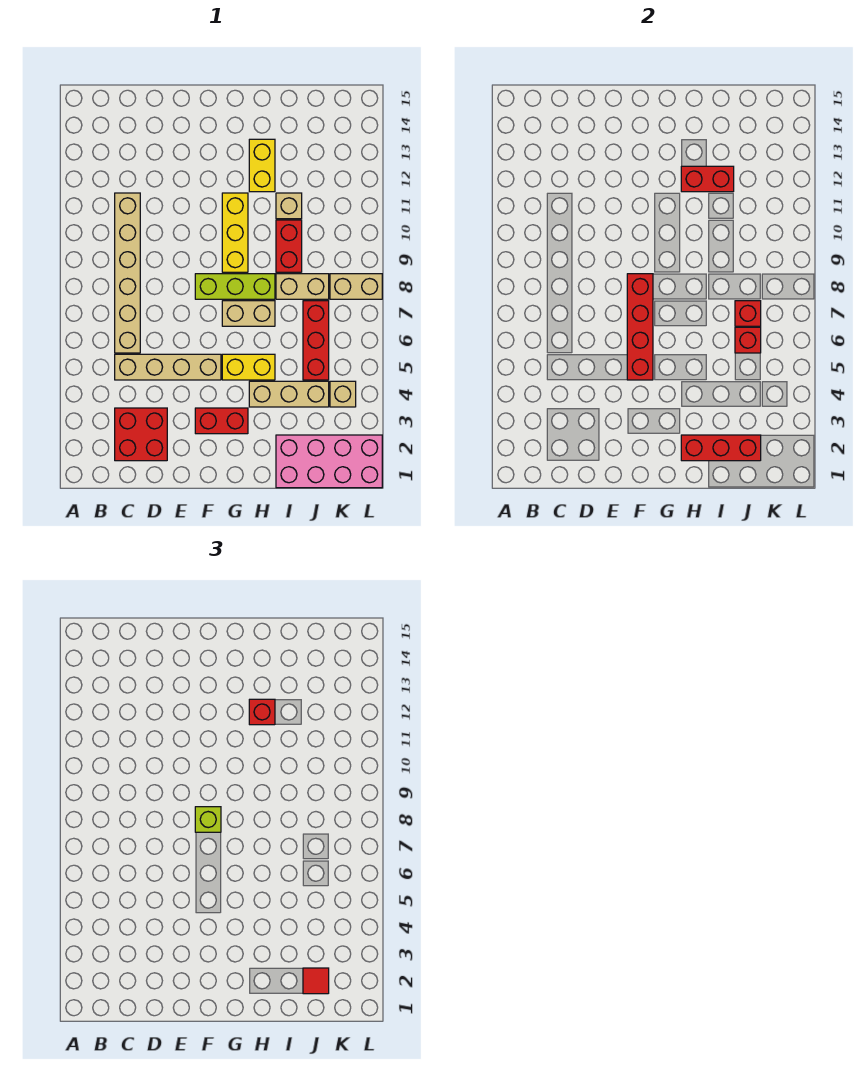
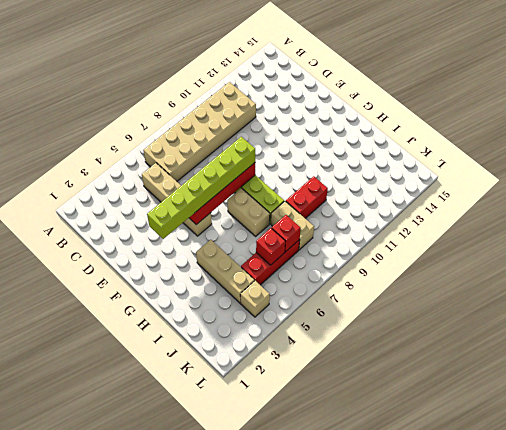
tan 2x6 brick [143,82,256,181] -> tan 1x6 brick [115,193,140,353]
lime 1x6 brick [147,137,255,239] -> lime 1x1 brick [195,807,221,832]
none -> red 2x2 brick [115,408,167,461]
none -> red 1x2 brick [195,408,248,434]
none -> yellow 1x2 brick [222,354,275,380]

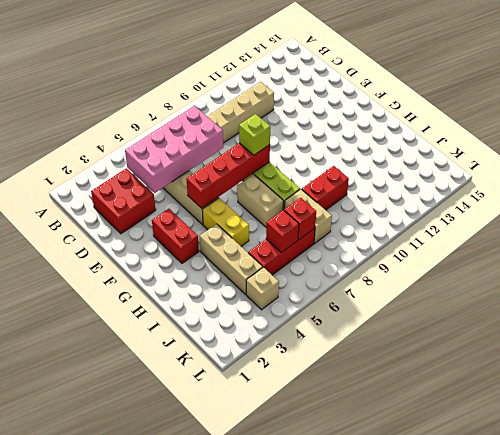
pink 2x4 brick [125,106,223,193] -> pink 2x4 brick turned to [276,435,382,488]
none -> yellow 1x3 brick [222,193,248,272]
none -> yellow 1x2 brick [249,139,275,192]
none -> tan 1x1 brick [276,193,302,219]

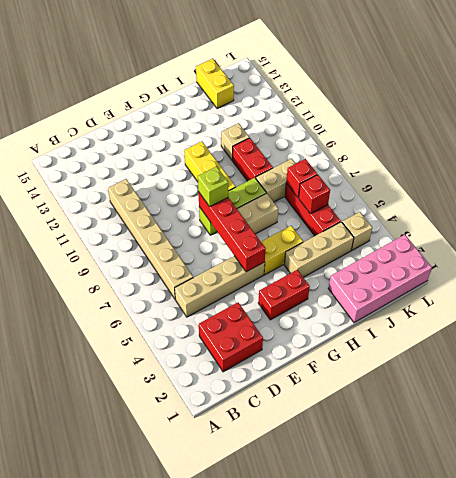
yellow 1x2 brick [196,59,234,109] -> yellow 1x2 brick moved to [249,139,275,192]
none -> tan 1x2 brick [330,274,382,299]
none -> red 1x3 brick [681,435,761,461]
none -> red 1x2 brick [681,166,734,192]

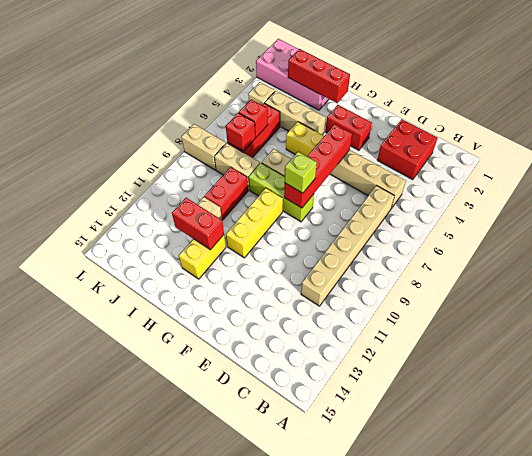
none -> red 1x1 brick [249,699,275,725]
none -> red 1x1 tile [303,968,329,994]

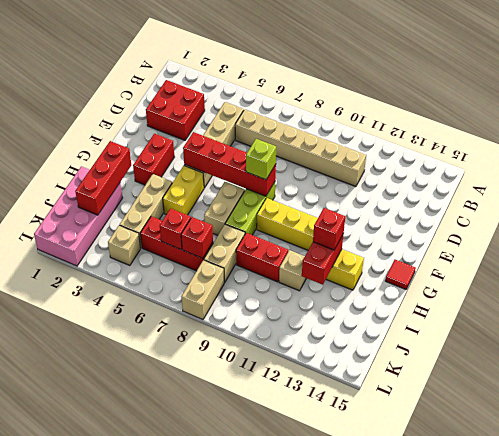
red 1x1 tile [385,260,416,289] -> red 1x1 tile moved to [303,968,329,994]

